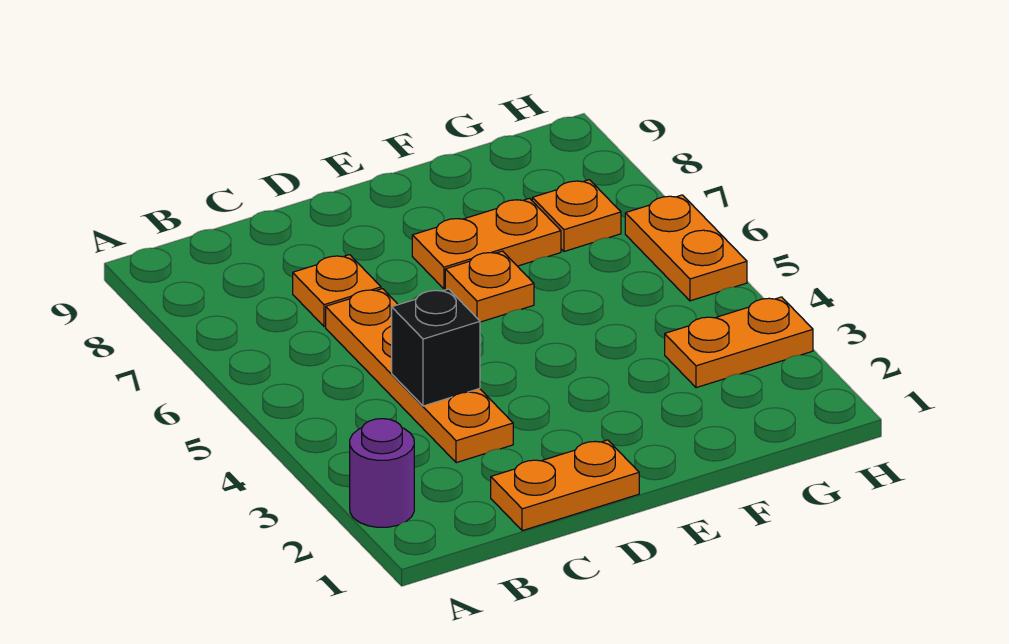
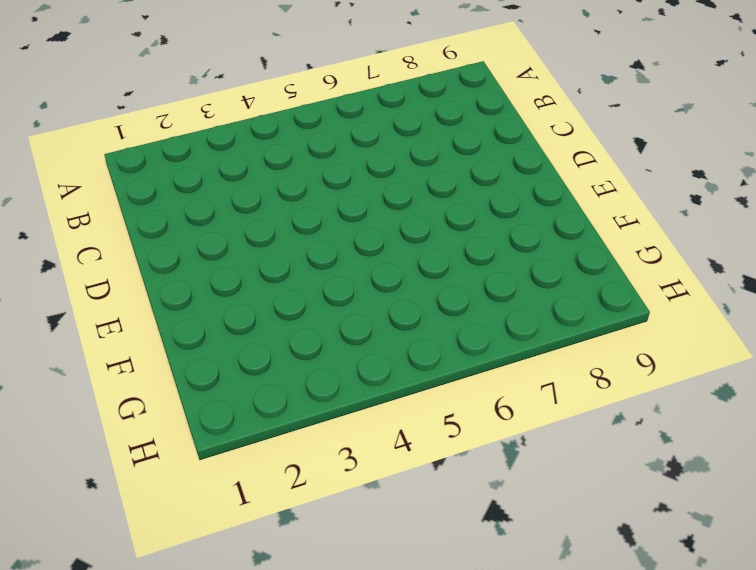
none -> purple 1x1 round brick [350,419,414,527]
none -> orange 1x2 plate [491,440,639,531]

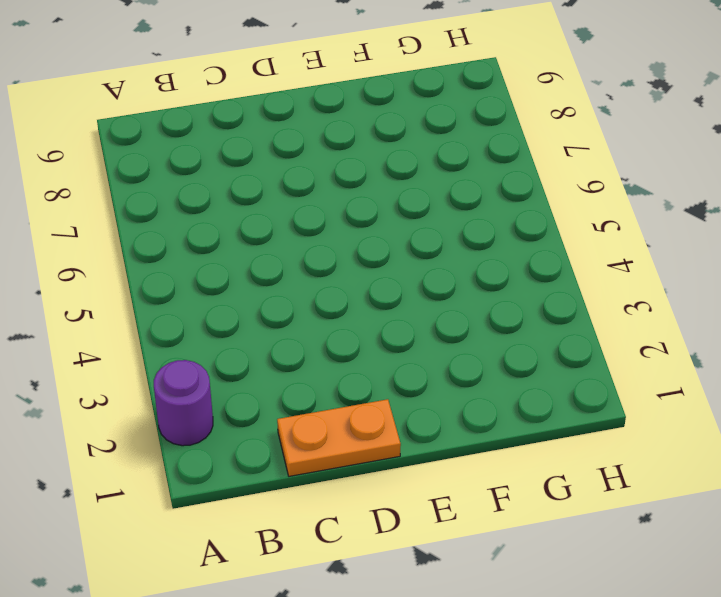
none -> orange 1x4 plate [326,289,513,463]
none -> orange 1x1 plate [293,255,381,326]

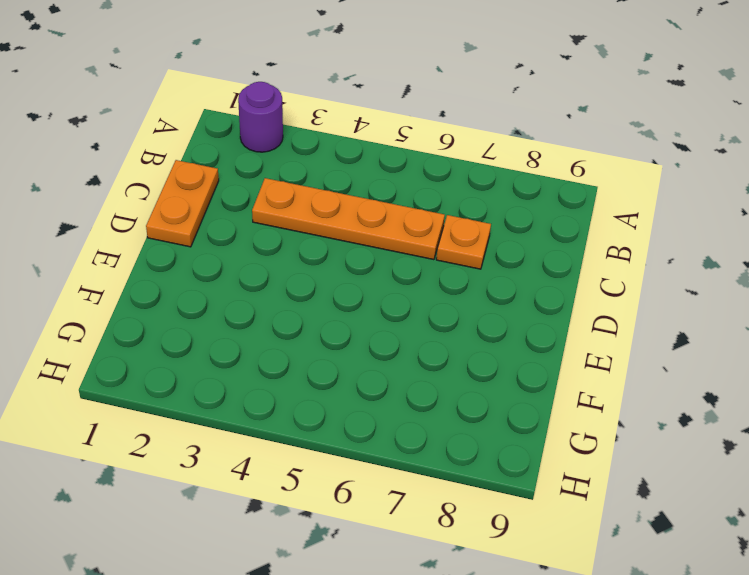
none -> orange 1x1 plate [445,251,534,322]
none -> orange 1x2 plate [412,198,561,289]

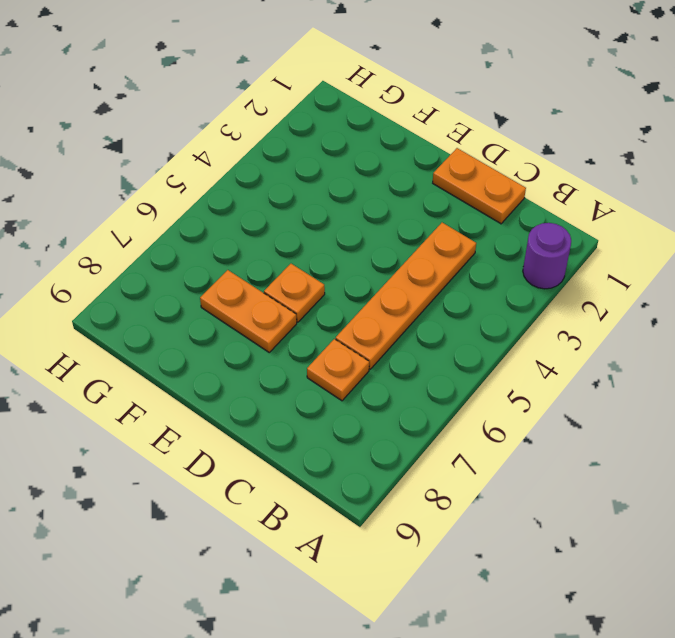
none -> orange 1x2 plate [665,297,813,388]
none -> orange 1x1 plate [532,180,621,251]

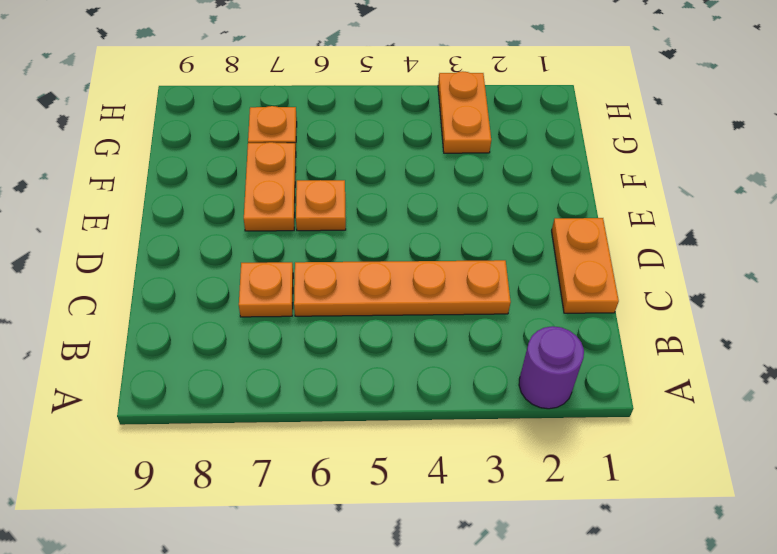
none -> orange 1x2 plate [625,195,747,301]
none -> black 1x1 brick [392,289,480,406]

